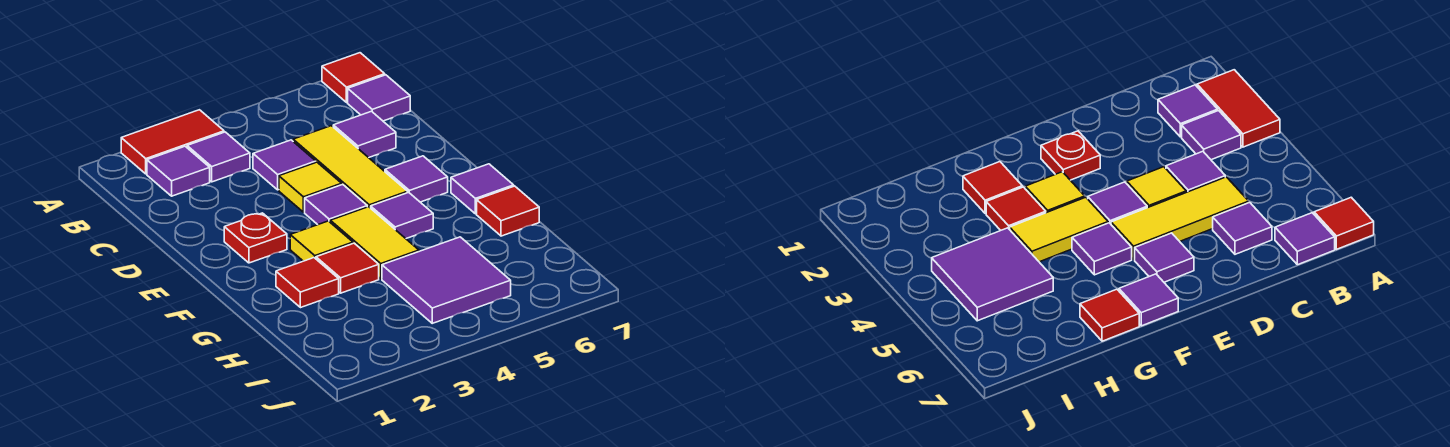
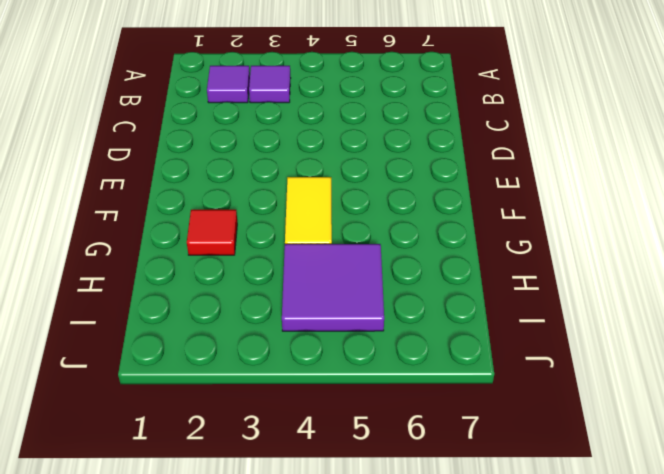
none -> red 1x2 tile [121,110,224,174]
none -> red 1x1 tile [322,53,385,103]
none -> purple 1x1 tile [348,75,410,121]

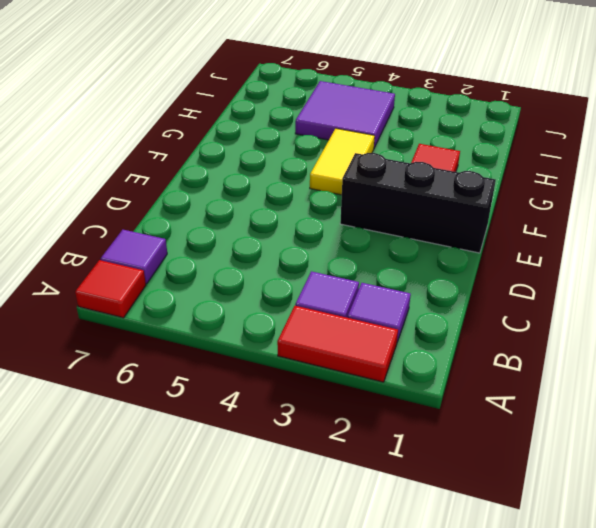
black 1x3 brick [340,153,496,253] -> red 1x1 plate [224,213,287,263]
none -> purple 1x1 tile [253,140,316,190]
none -> yellow 1x3 tile [293,126,408,208]
none -> purple 1x1 tile [333,111,396,158]

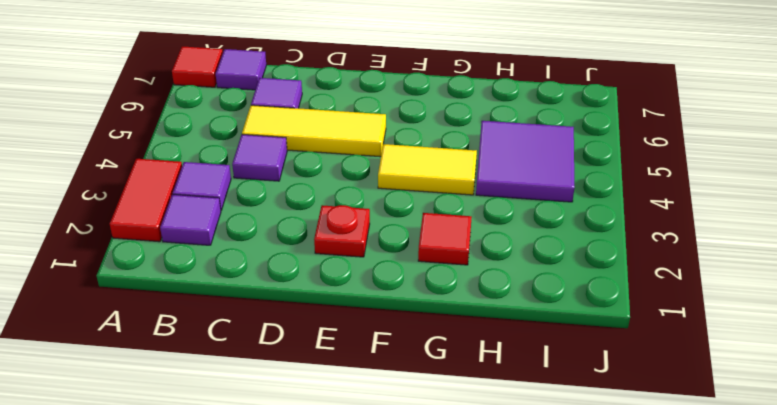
none -> yellow 1x1 tile [279,162,342,212]
none -> purple 1x1 tile [305,185,367,225]
none -> purple 1x1 tile [385,156,448,202]

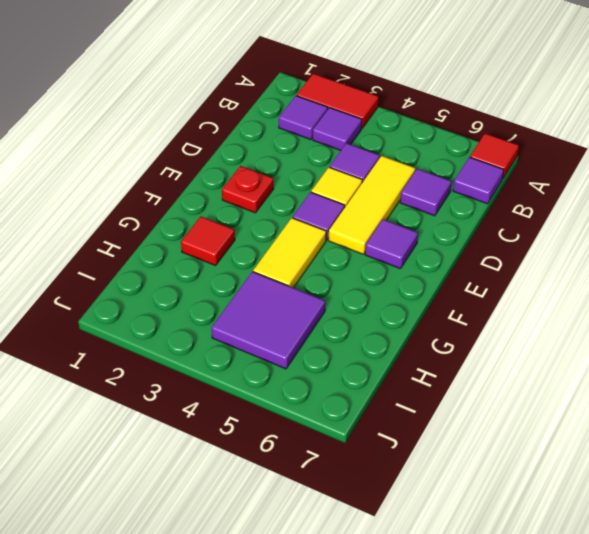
none -> yellow 1x1 tile [290,221,353,261]
none -> purple 1x1 tile [371,192,433,238]
none -> purple 1x1 tile [451,164,514,214]

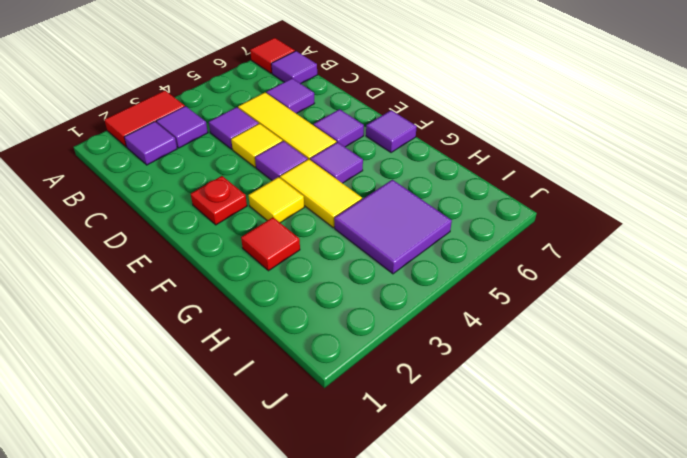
none -> red 1x1 tile [316,243,379,293]
none -> red 1x1 tile [477,186,539,236]

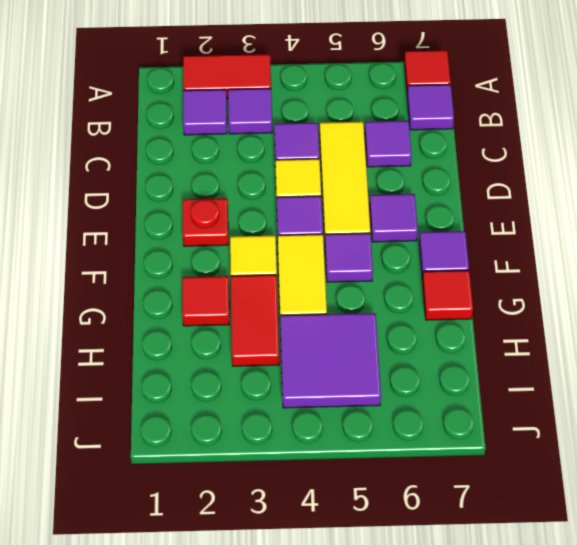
red 1x2 tile [231,275,279,366] -> red 1x1 tile [316,243,379,293]

